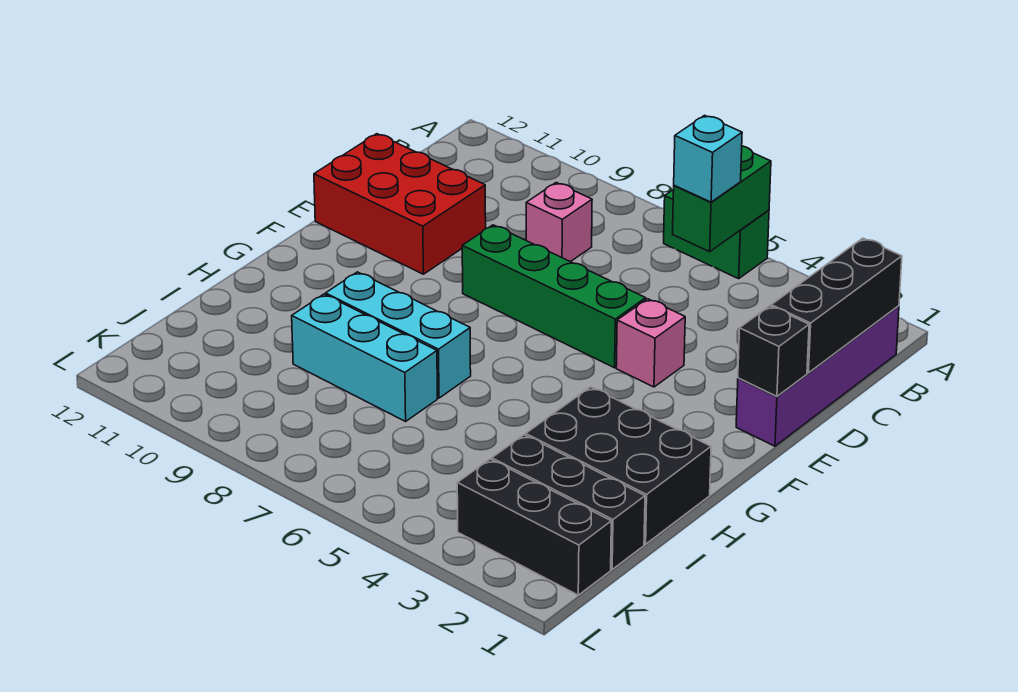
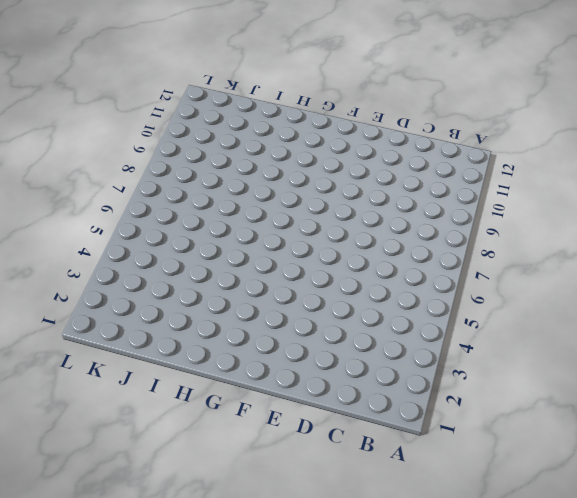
none -> green 1x2 brick [664,190,769,279]
none -> purple 1x4 brick [736,306,899,446]
none -> pink 1x1 brick [526,183,592,262]

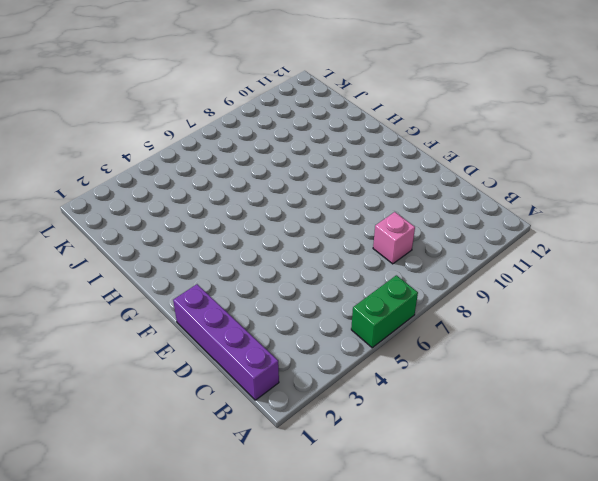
none -> red 2x3 brick [314,134,486,274]
none -> pink 1x1 brick [616,299,685,387]
none -> green 1x4 brick [462,225,646,368]

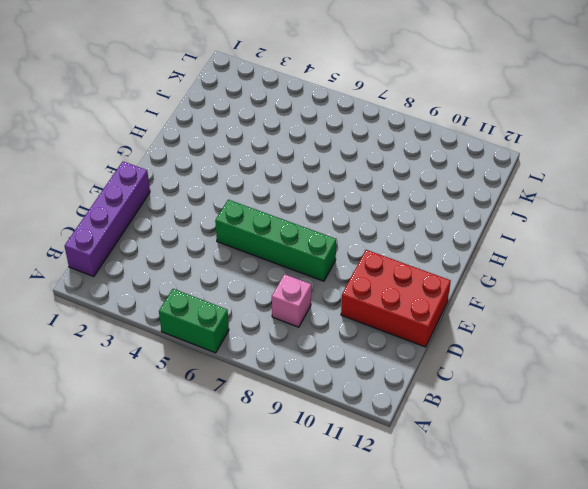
none -> pink 1x1 brick [616,299,685,387]
none -> black 2x3 brick [526,387,711,544]
none -> cyan 1x3 brick [326,272,471,398]

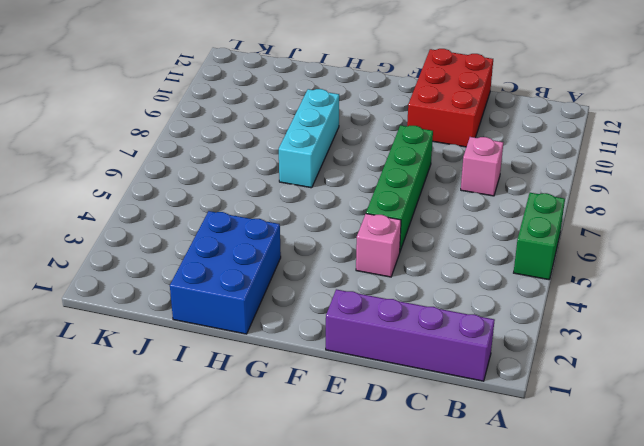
blue 2x3 brick [170,211,281,334] -> black 2x3 brick [526,387,711,544]
none -> cyan 1x3 brick [292,294,437,421]
none -> black 1x3 brick [492,435,645,569]
none -> black 1x3 brick [457,459,611,595]

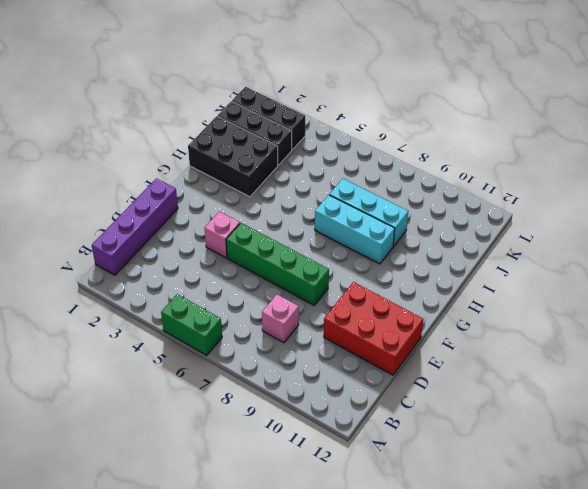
none -> green 1x2 brick [673,146,771,252]
none -> black 1x3 brick [771,238,902,373]
none -> black 1x1 brick [738,306,809,396]

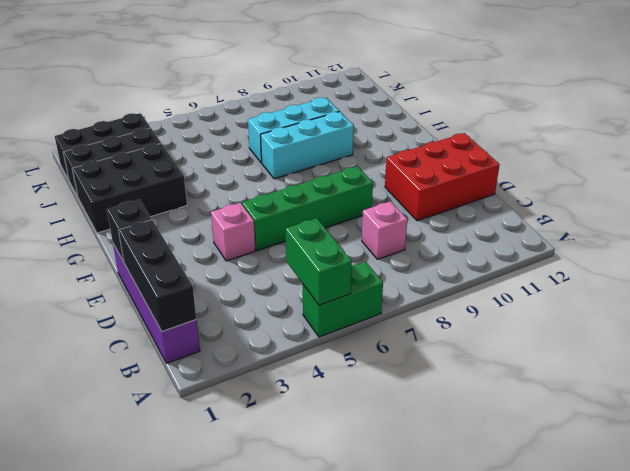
none -> cyan 1x1 brick [674,115,742,202]

